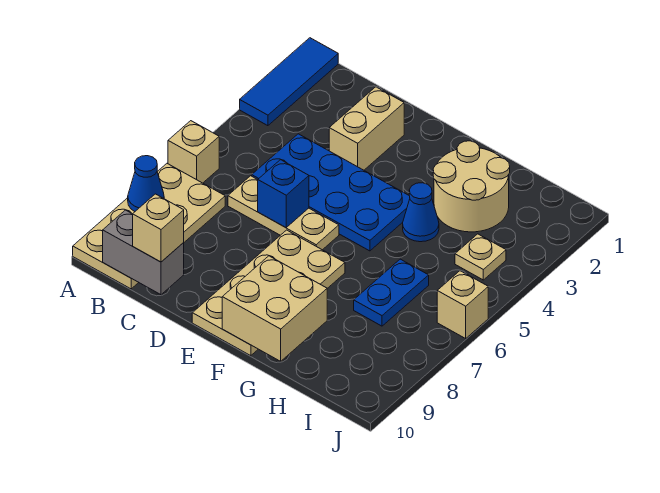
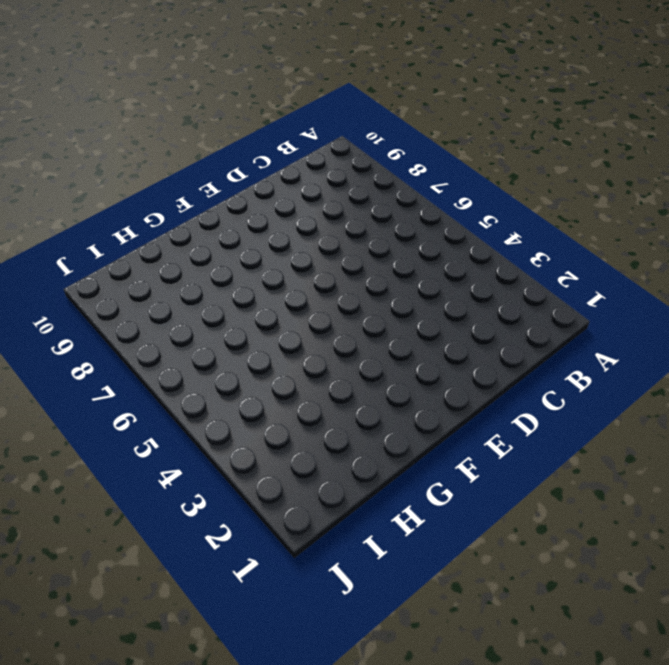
none -> blue 1x3 tile [240,38,338,126]
none -> tan 1x1 brick [168,121,219,183]
none -> tan 2x4 plate [73,164,225,289]

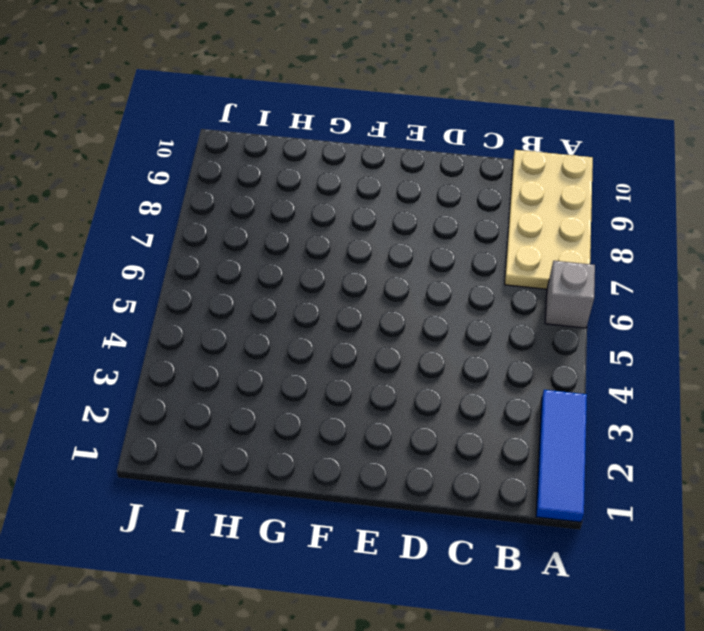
grey 1x1 brick [545,261,595,328] -> tan 1x1 brick [168,121,219,183]
none -> blue 2x4 plate [252,134,410,251]
none -> tan 1x3 plate [228,176,339,250]
none -> tan 1x2 brick [329,87,404,170]

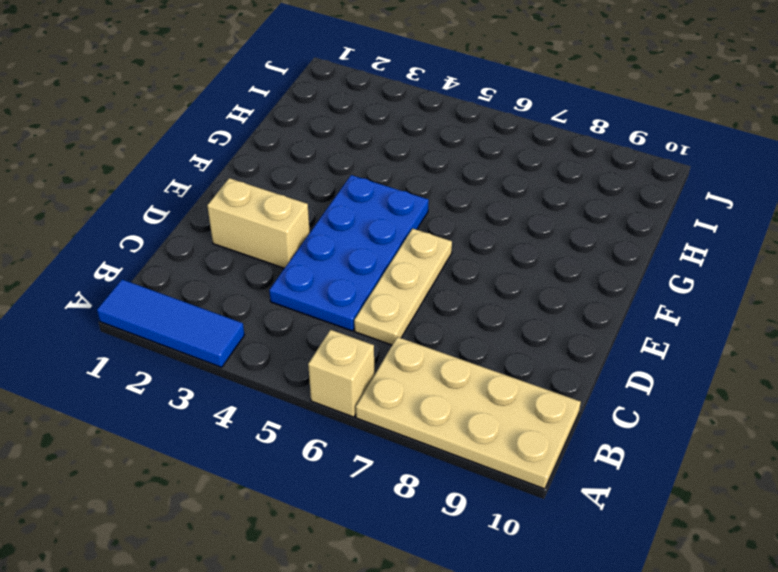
none -> tan 2x4 plate [192,230,345,356]
none -> tan 2x2 round brick [433,141,510,232]
none -> blue 1x1 cone [403,183,439,242]

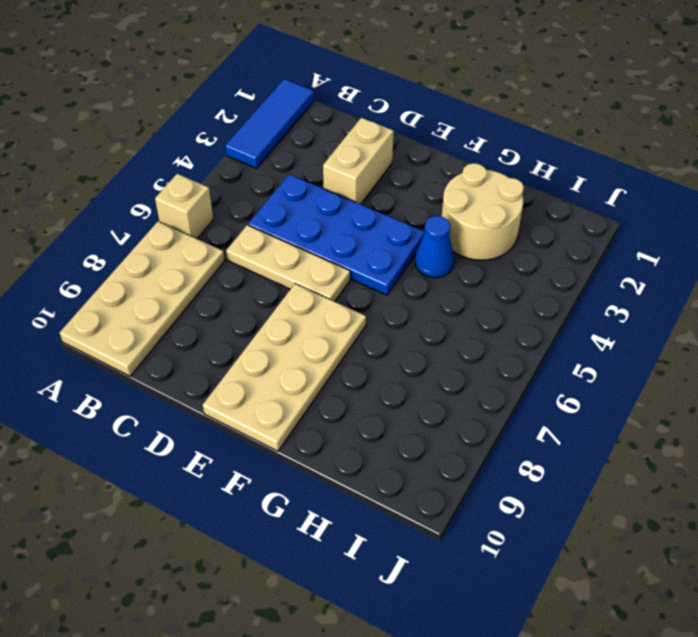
none -> blue 1x2 plate [354,259,429,326]
none -> tan 1x1 plate [455,234,506,280]
none -> tan 1x1 brick [437,271,488,338]

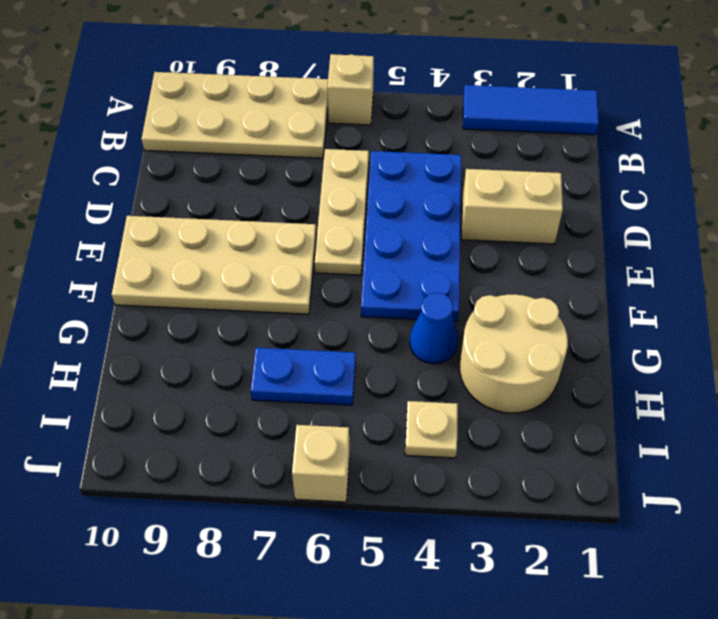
none -> blue 1x1 cone [128,156,164,212]
none -> grey 1x2 brick [103,210,184,295]
none -> blue 1x1 brick [258,160,309,228]

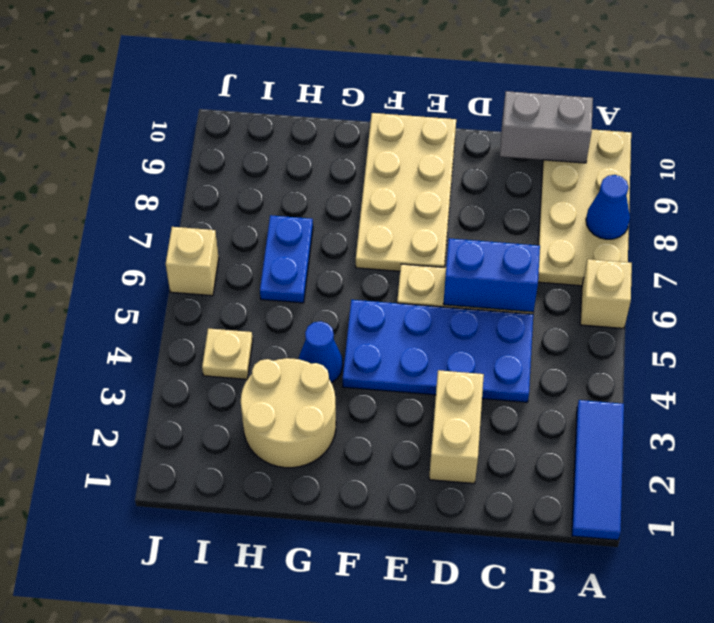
blue 1x2 brick [443,238,540,312] -> blue 1x1 brick [258,160,309,228]
none -> tan 2x2 brick [222,256,327,361]
none -> tan 1x1 brick [133,194,184,262]

